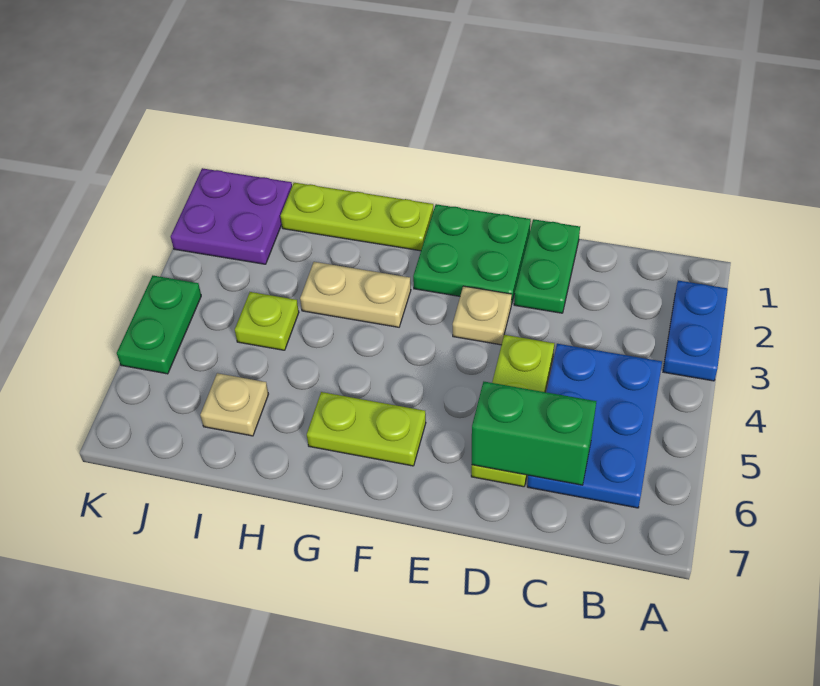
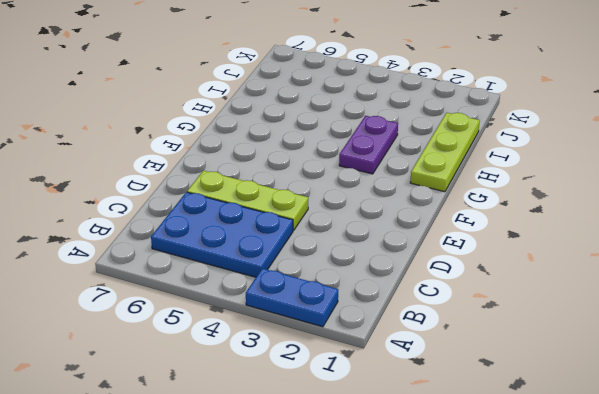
purple 1x2 plate [339,116,398,174] -> tan 1x2 plate [300,262,411,327]
none -> green 1x2 plate [514,219,580,313]
none -> green 2x2 plate [413,204,531,305]
none -> tan 1x1 plate [453,286,512,345]

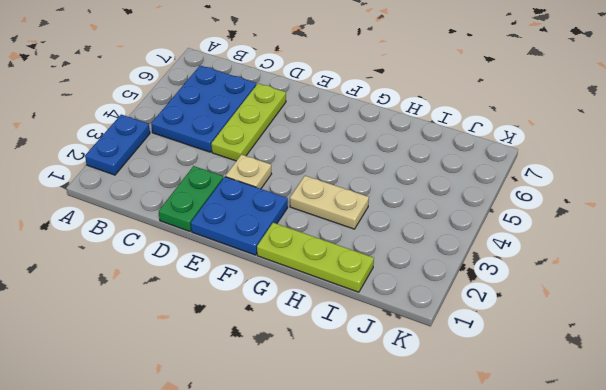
blue 2x2 plate [191,177,288,255] -> green 2x2 plate [413,204,531,305]
none -> lime 1x2 plate [307,392,426,466]
none -> lime 1x1 plate [235,292,299,350]
none -> tan 1x1 plate [200,373,268,436]

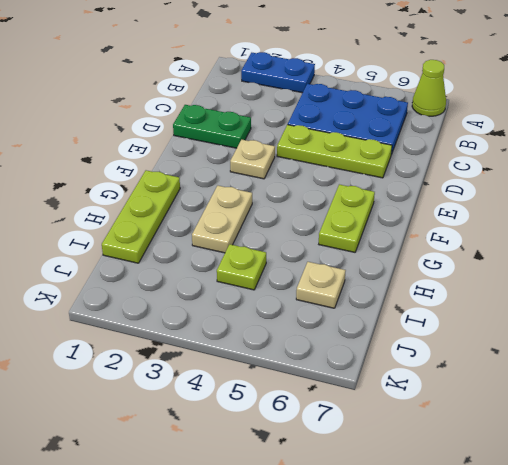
lime 1x1 cone [412,60,446,116] -> none
none -> green 2x2 plate [413,204,531,305]
none -> purple 2x2 plate [171,168,292,264]
none -> green 1x2 plate [117,276,201,374]

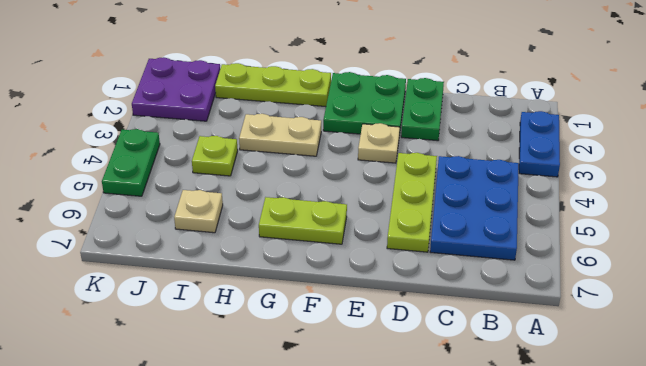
none -> green 1x2 brick [472,382,596,485]

